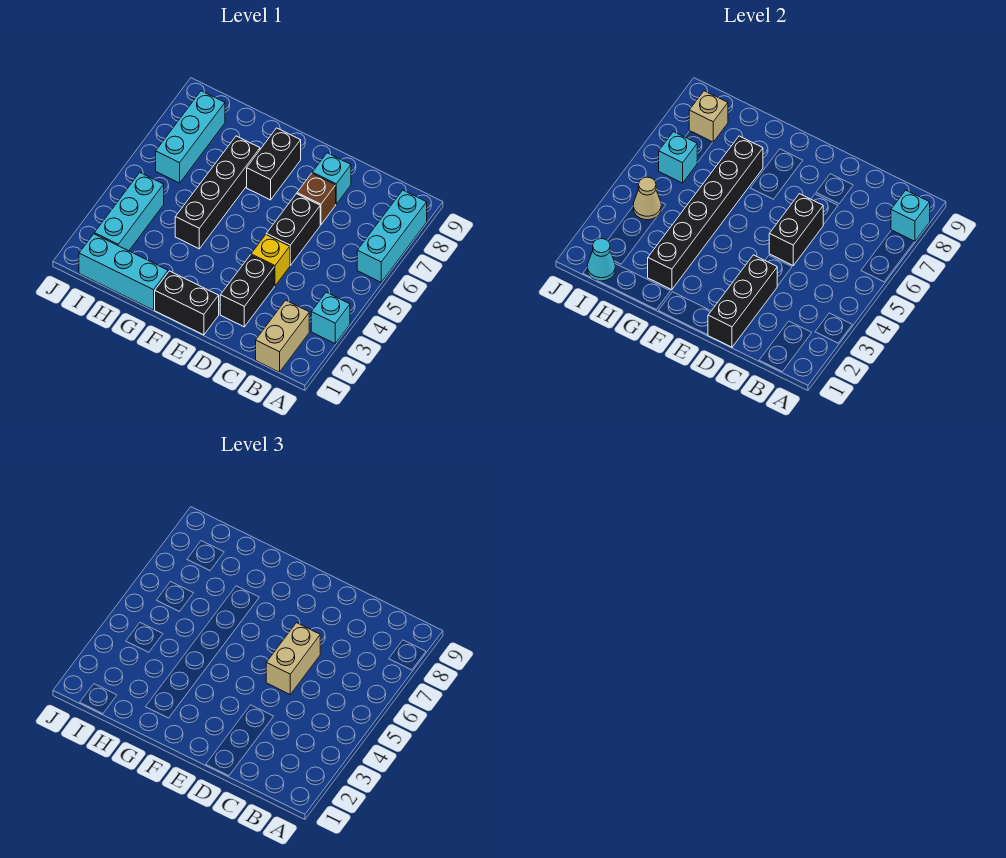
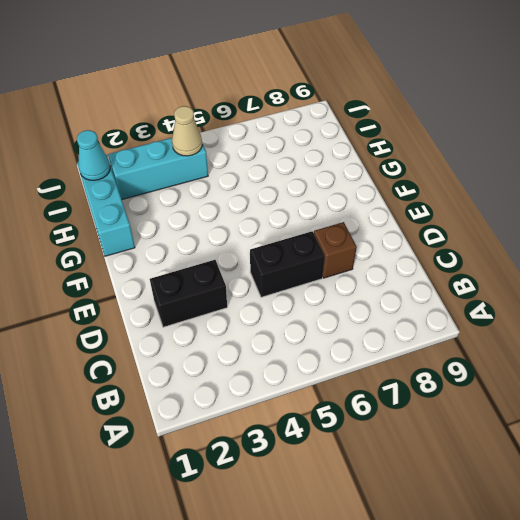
none -> cyan 1x1 brick [311,292,350,343]
none -> cyan 1x3 brick [357,190,427,282]
none -> tan 1x2 brick [256,300,309,372]

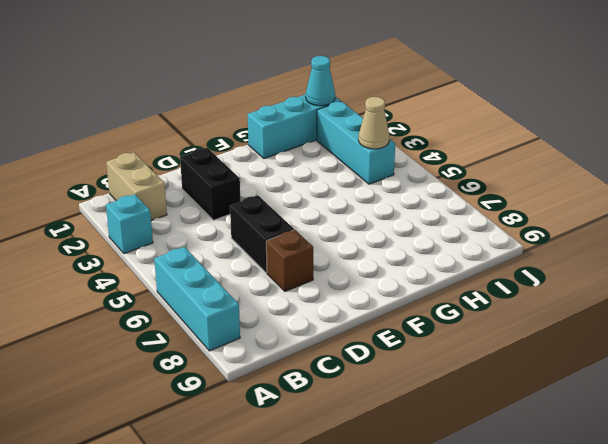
none -> yellow 1x1 brick [251,235,290,286]
none -> cyan 1x1 brick [312,153,351,204]
none -> black 1x2 brick [155,271,219,335]

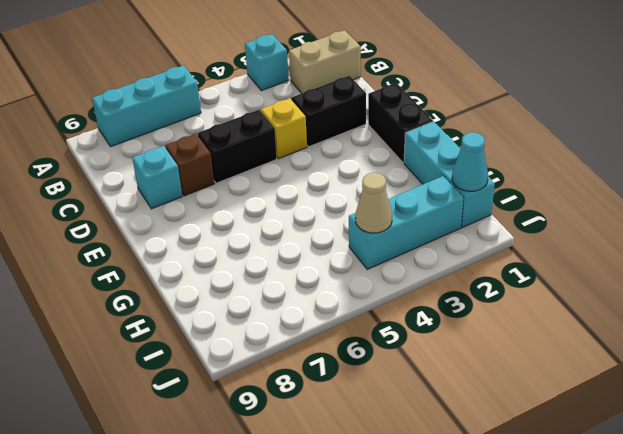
none -> black 1x2 brick [247,128,301,200]
none -> black 1x4 brick [175,136,260,249]
none -> cyan 1x3 brick [156,91,225,183]

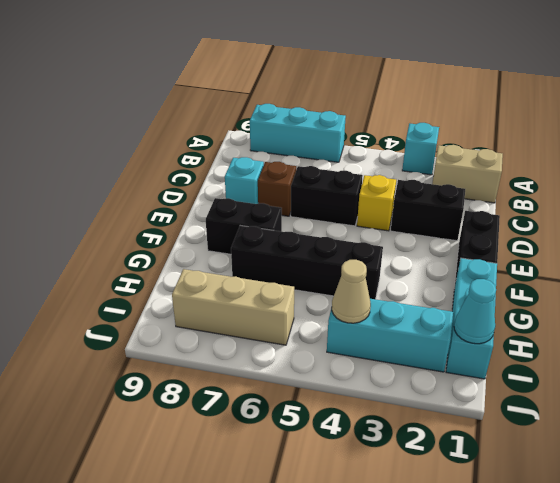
tan 1x3 brick [172,269,294,345] -> cyan 1x3 brick [156,91,225,183]
none -> cyan 1x1 brick [891,190,930,241]
none -> black 1x3 brick [708,255,777,347]
none -> black 1x2 brick [769,194,823,265]

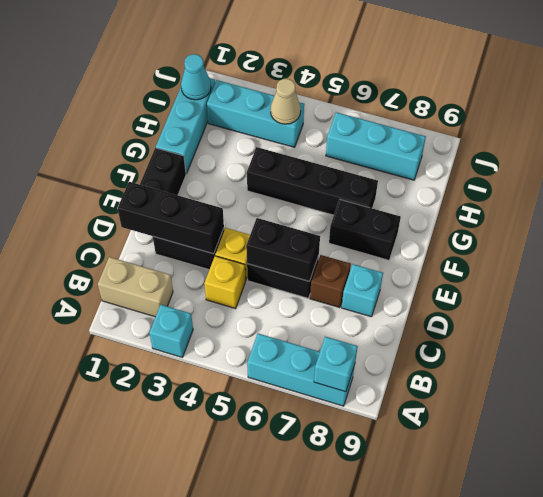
yellow 1x1 brick [204,256,246,308] -> none
none -> black 1x6 brick [648,136,763,290]
none -> cyan 1x1 brick [659,132,697,183]
none -> tan 1x1 brick [689,91,728,142]

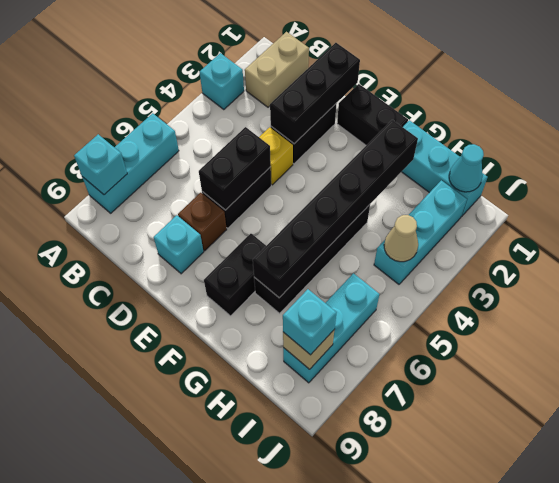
cyan 1x1 brick [283,289,336,355] -> cyan 1x1 brick moved to [659,132,697,183]
none -> tan 1x2 brick [266,623,320,694]

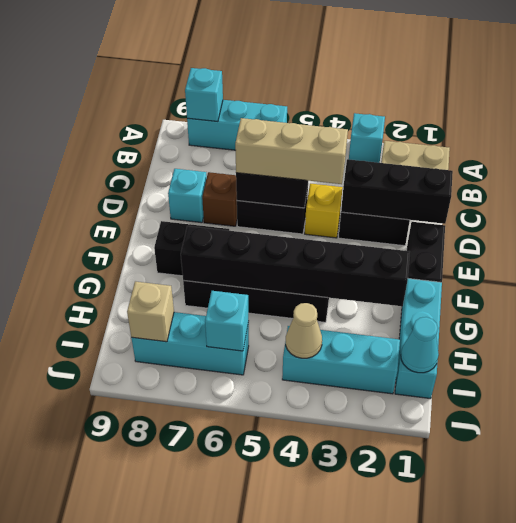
tan 1x3 brick [235,118,348,184] -> tan 1x2 brick [266,623,320,694]

